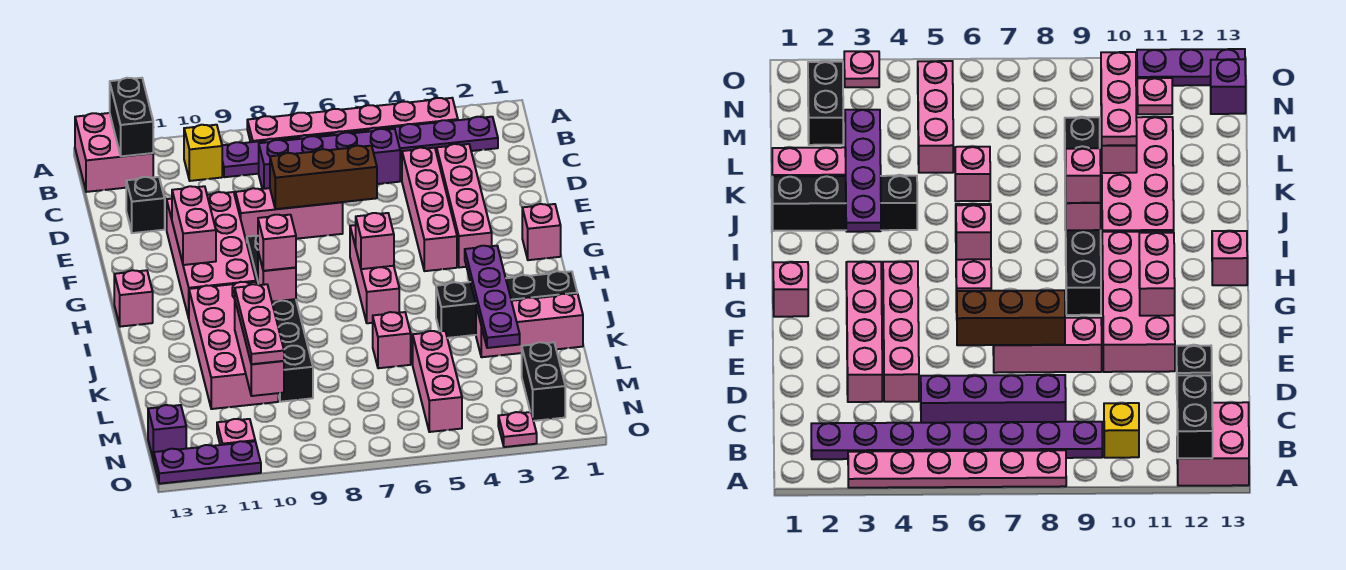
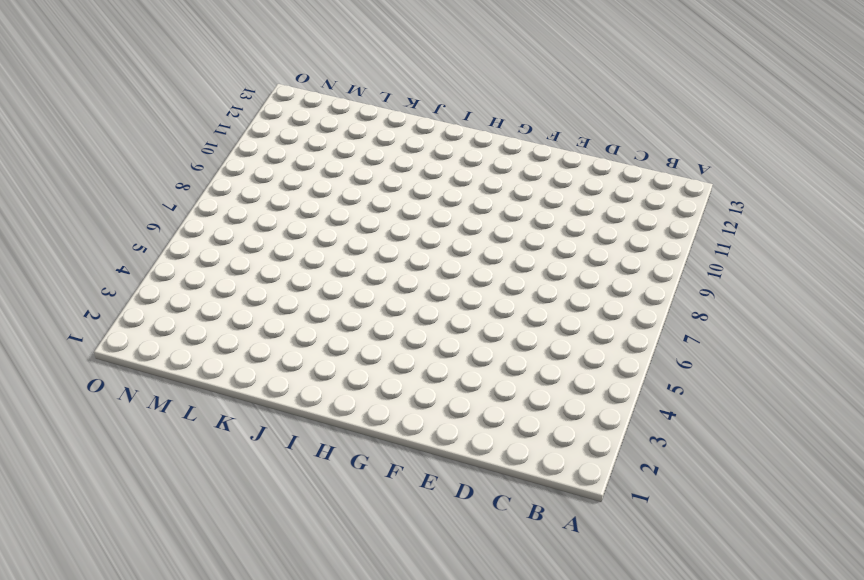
none -> pink 1x6 plate [247,98,458,142]
none -> pink 2x2 brick [75,113,153,192]
none -> purple 1x8 plate [222,117,498,177]
none -> yellow 1x1 brick [184,125,222,181]

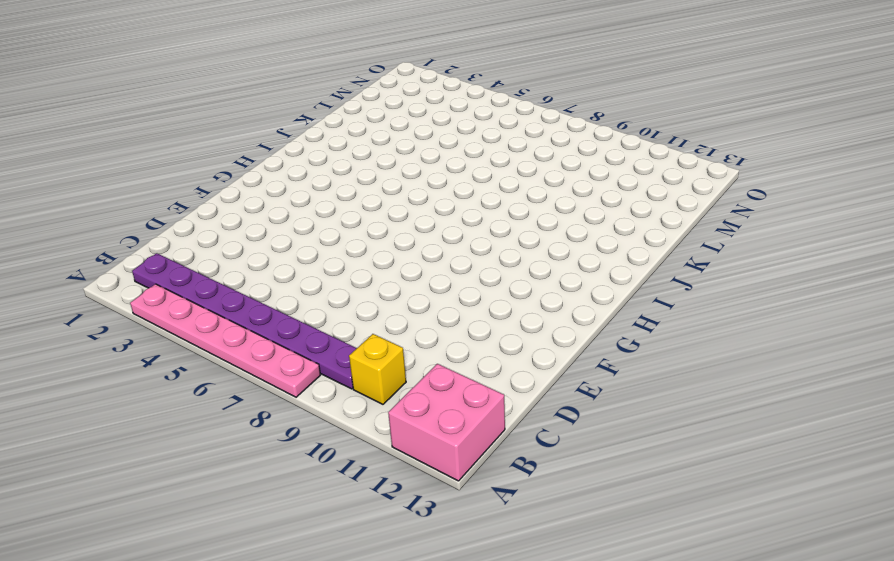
none -> purple 1x4 brick [259,129,400,189]
none -> pink 1x4 brick [437,144,492,268]
none -> pink 1x4 brick [402,148,457,271]
none -> black 1x1 brick [126,177,165,233]

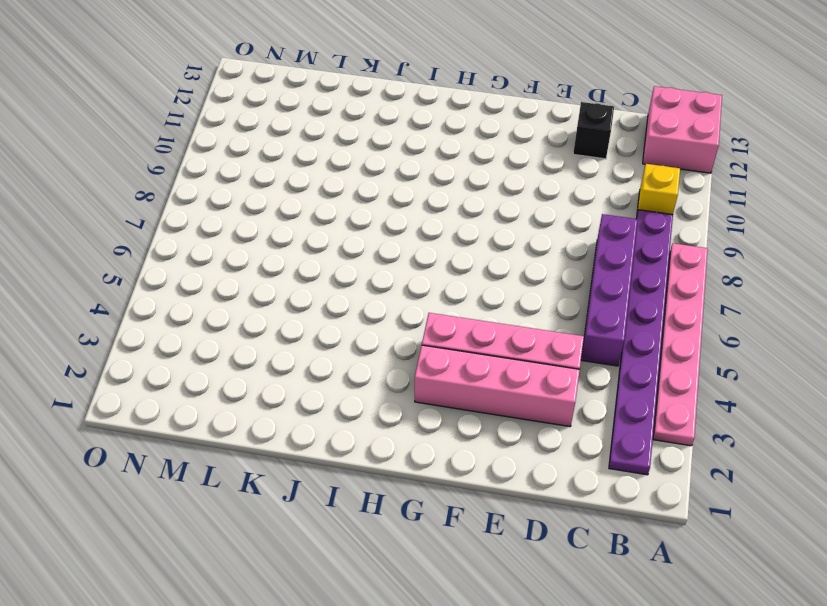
none -> pink 1x3 brick [235,188,343,242]
none -> pink 2x4 brick [167,192,256,318]
none -> pink 1x1 brick [522,204,561,260]
none -> pink 1x3 brick [350,225,399,323]

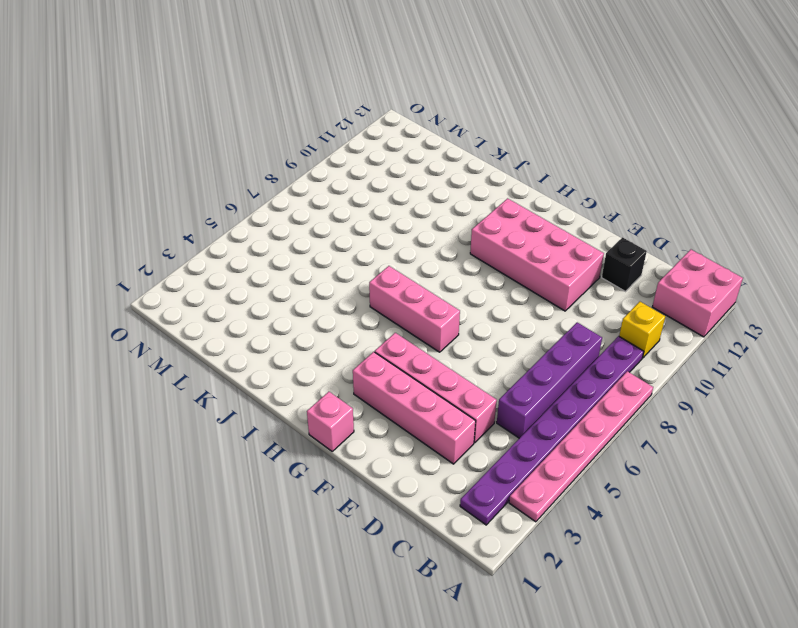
none -> pink 1x3 brick [235,188,343,242]
none -> black 1x6 brick [247,236,313,402]
none -> pink 1x1 brick [114,270,153,327]
none -> pink 2x4 brick [189,282,278,409]

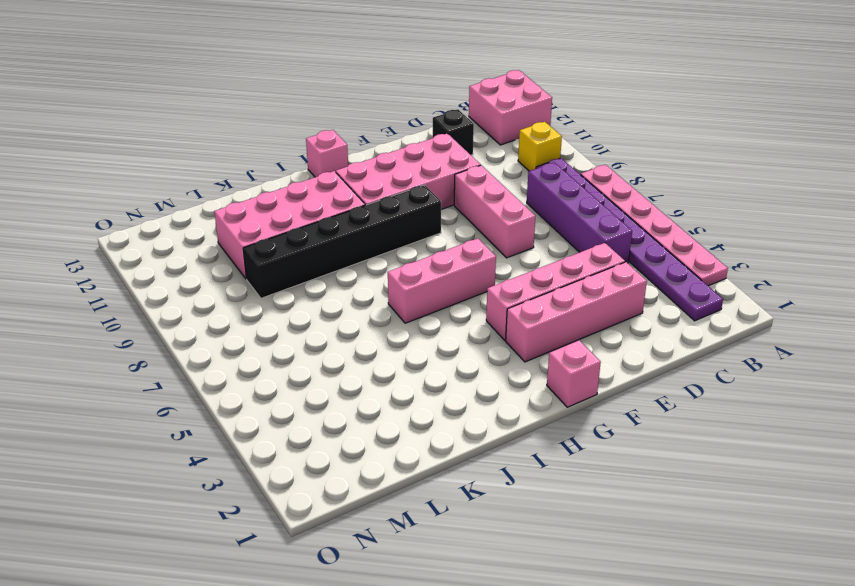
none -> black 1x4 brick [436,271,577,338]
none -> pink 1x3 brick [476,294,583,357]
none -> pink 1x1 brick [373,312,411,368]
none -> pink 1x3 brick [413,331,462,432]

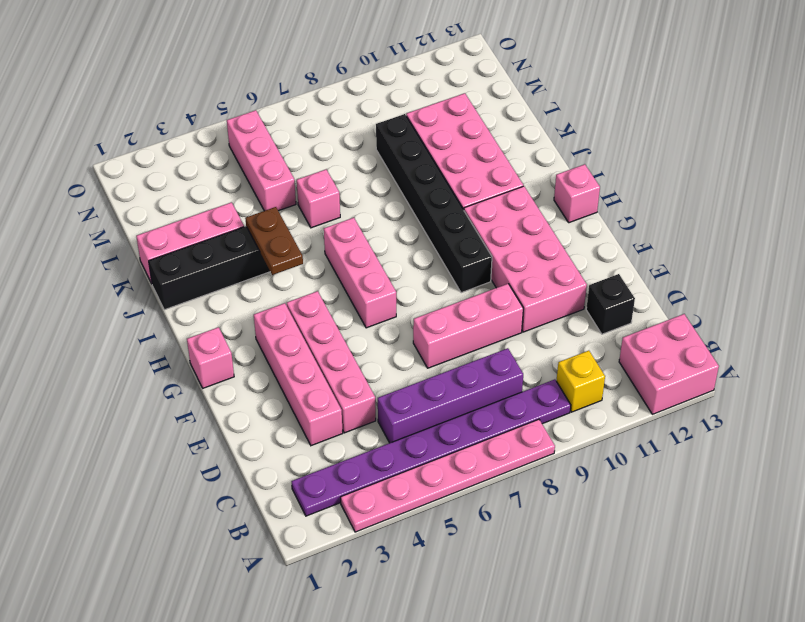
brown 1x2 plate [245,207,303,275] -> none
none -> black 1x2 brick [522,342,565,421]
none -> pink 1x1 plate [217,419,255,445]
none -> purple 1x1 brick [148,405,186,461]
none -> pink 1x1 plate [498,412,537,447]

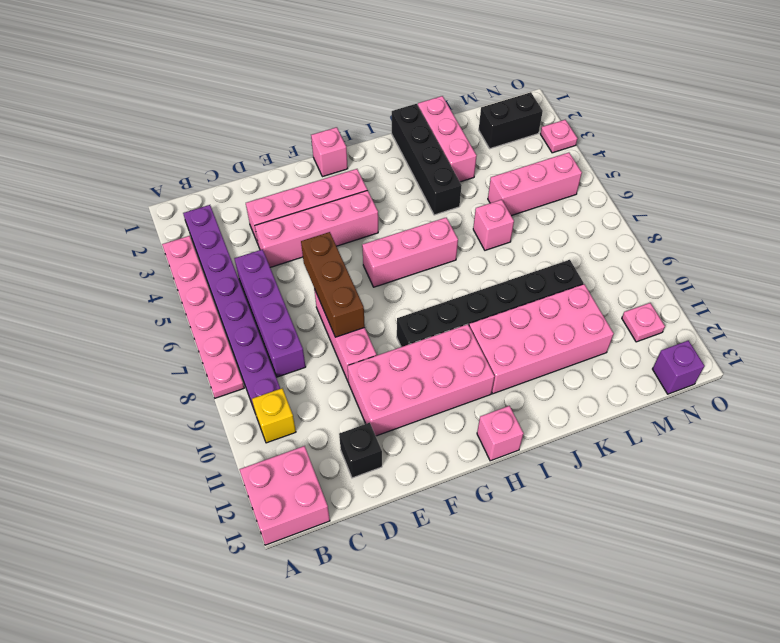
none -> purple 1x3 plate [154,441,261,484]
none -> black 1x2 brick [110,78,153,156]
none -> pink 1x2 brick [172,186,216,265]
none -> pink 1x1 brick [356,213,394,269]

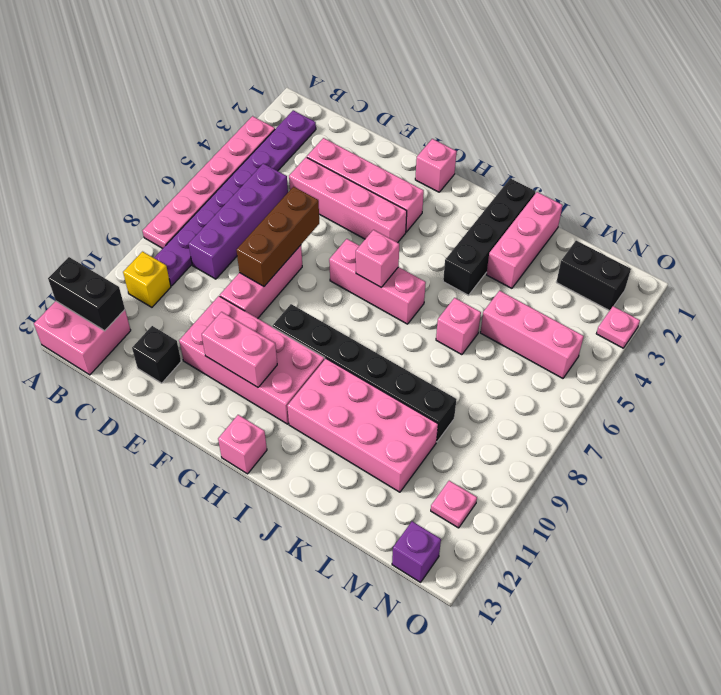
none -> purple 1x3 plate [154,441,261,484]
none -> purple 1x4 plate [465,246,520,348]
none -> pink 1x1 brick [258,252,296,302]
none -> pink 1x3 brick [235,302,284,396]

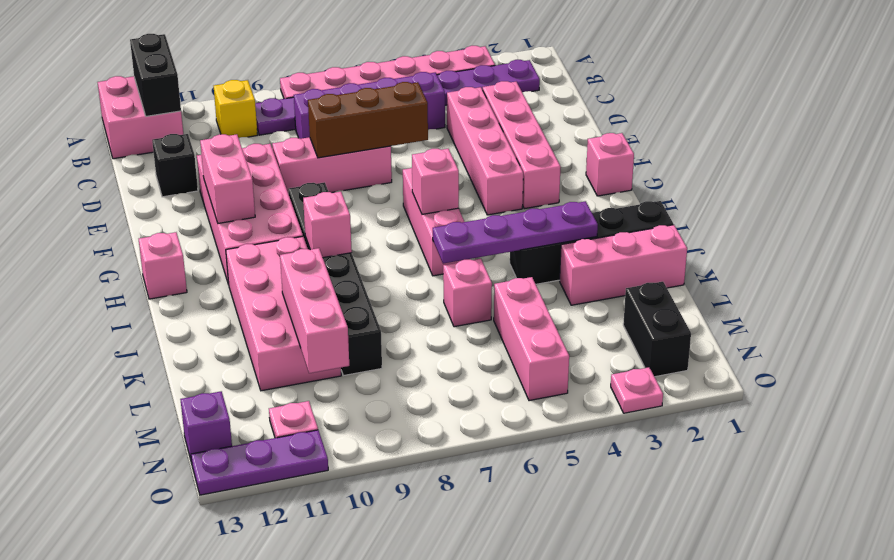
purple 1x4 plate [433,201,598,264] -> purple 1x4 plate turned to [465,246,520,348]
none -> pink 1x1 brick [258,215,296,271]
none -> pink 1x3 plate [235,284,284,364]

